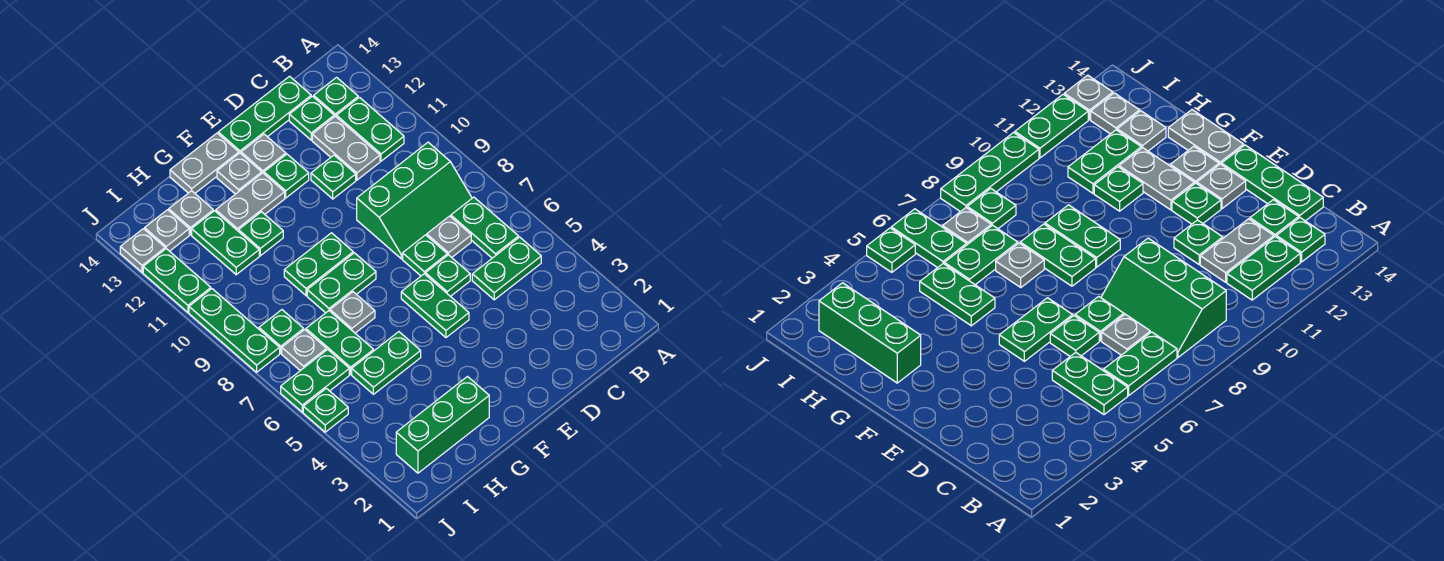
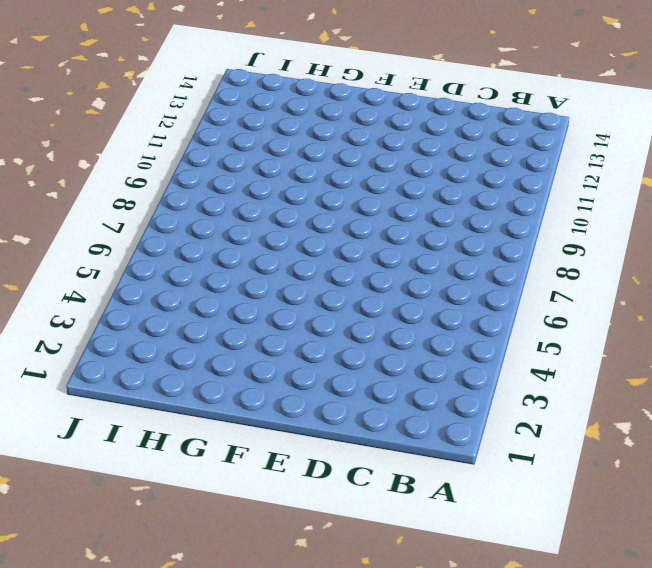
none -> green 1x2 plate [472,237,541,300]
none -> green 1x2 plate [451,197,519,258]
none -> green 2x3 slope [357,142,472,259]
none -> green 1x2 plate [336,97,404,161]

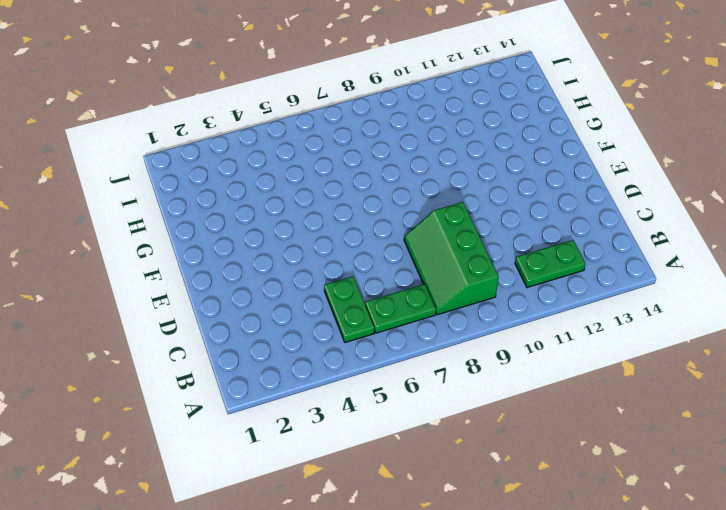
none -> green 1x1 plate [314,77,358,117]
none -> grey 1x1 plate [426,216,471,257]
none -> grey 1x2 plate [312,116,380,180]
none -> green 1x1 plate [289,96,334,140]

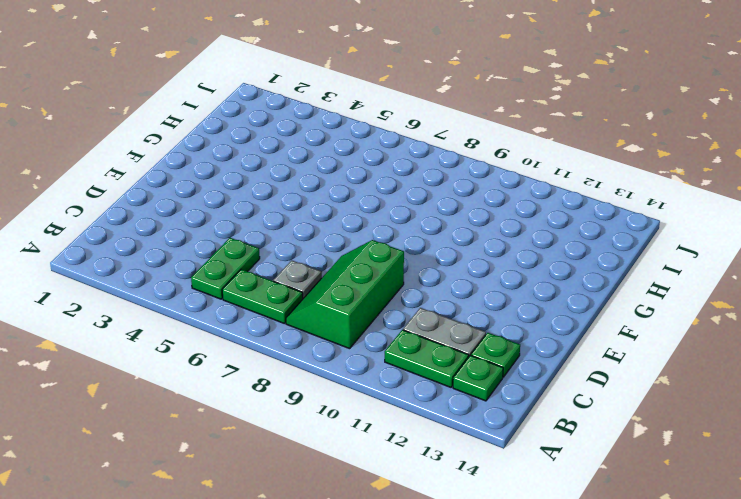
none -> green 1x3 plate [218,76,311,153]
none -> green 1x1 plate [425,255,470,296]
none -> green 1x1 plate [403,235,447,276]
none -> green 1x1 plate [311,155,356,199]

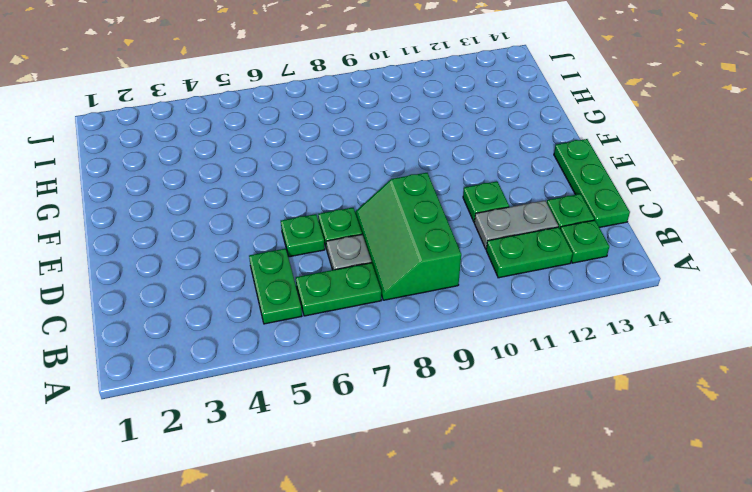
none -> green 1x2 plate [401,274,469,338]
none -> green 1x1 plate [264,154,309,198]
none -> grey 1x1 plate [241,134,286,173]
none -> green 1x2 plate [307,253,376,313]

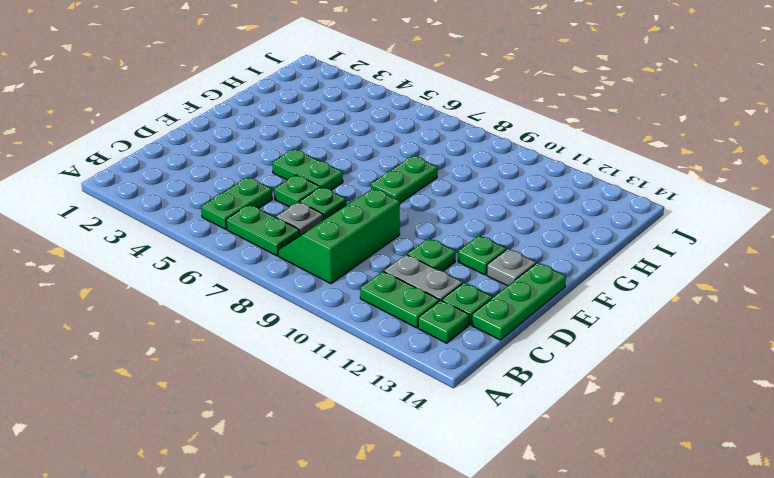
none -> green 1x2 plate [284,233,353,296]
none -> grey 1x2 plate [216,173,285,232]
none -> grey 1x1 plate [217,153,262,194]
none -> grey 1x2 plate [170,133,239,193]

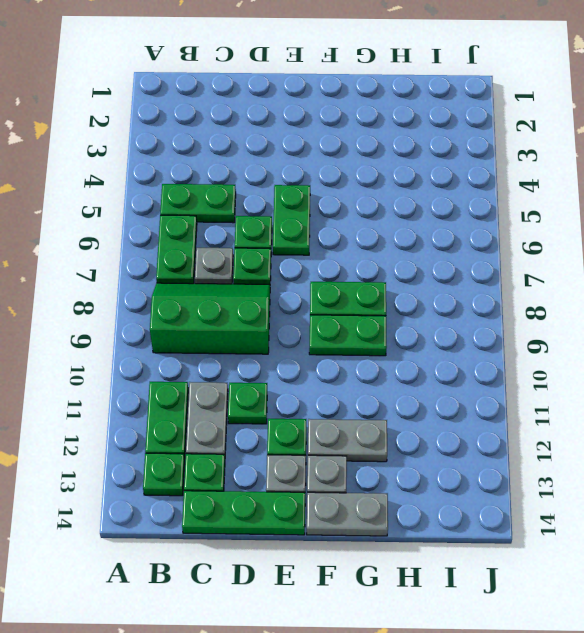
none -> green 1x3 brick [396,377,489,473]
none -> green 1x2 plate [352,332,421,394]
none -> grey 1x1 plate [330,292,375,333]
none -> green 1x1 plate [239,212,283,256]

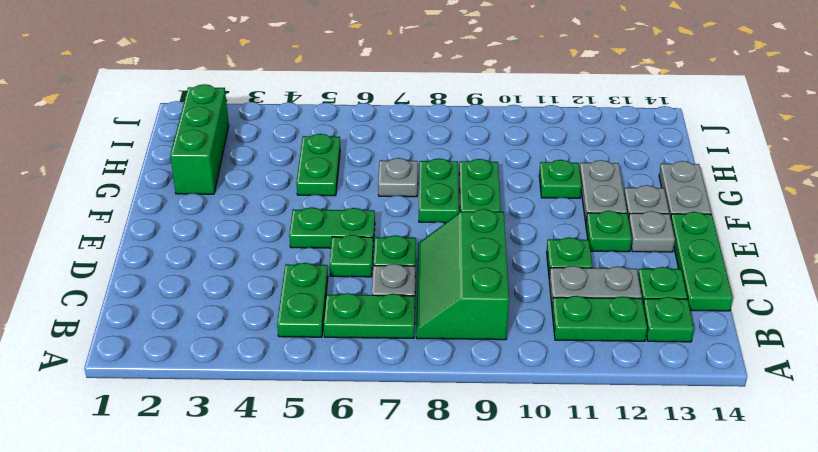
none -> green 1x2 plate [306,311,374,374]
none -> green 1x2 plate [192,211,259,275]
none -> grey 1x1 plate [169,191,213,235]
none -> green 1x2 plate [281,349,349,412]

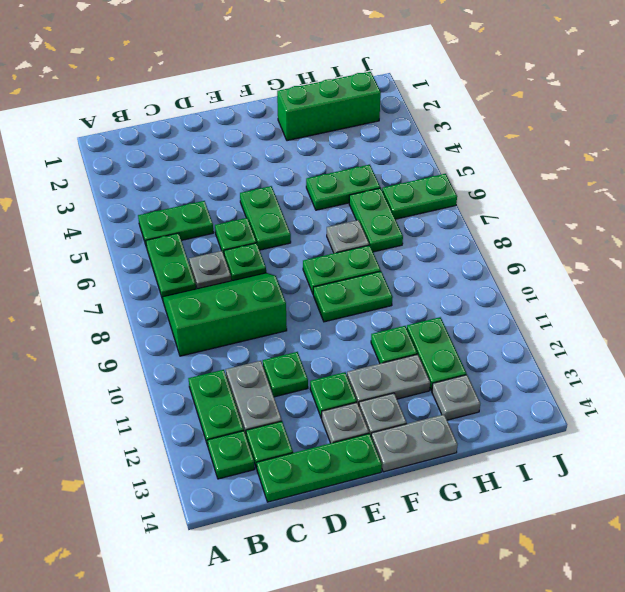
none -> grey 1x1 plate [282,330,327,371]
none -> green 1x1 plate [259,310,304,353]
none -> grey 1x1 plate [145,210,189,251]
none -> green 1x1 plate [303,388,348,432]

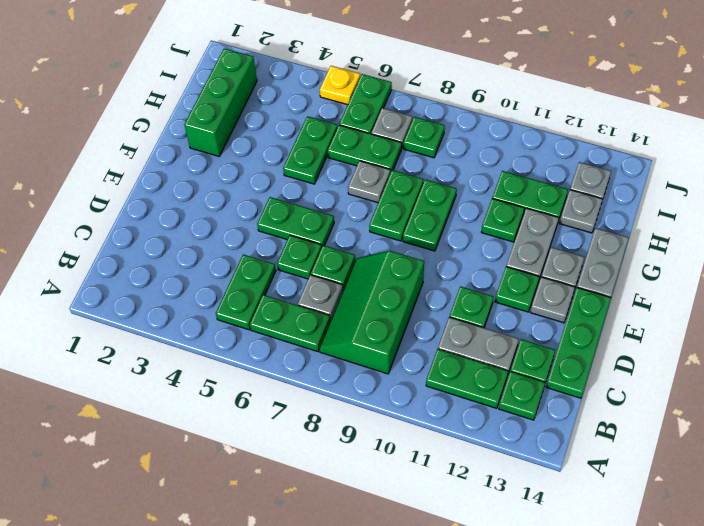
yellow 1x1 plate [320,66,360,105] -> green 1x1 plate [303,388,348,432]
none -> green 1x3 plate [189,289,280,372]
none -> green 1x2 plate [143,249,211,312]
none -> grey 1x1 plate [120,229,165,273]

